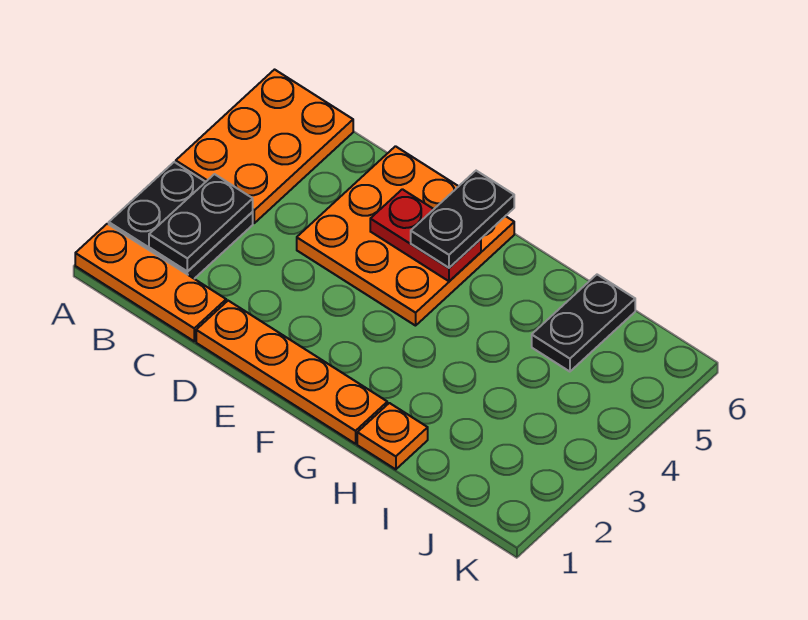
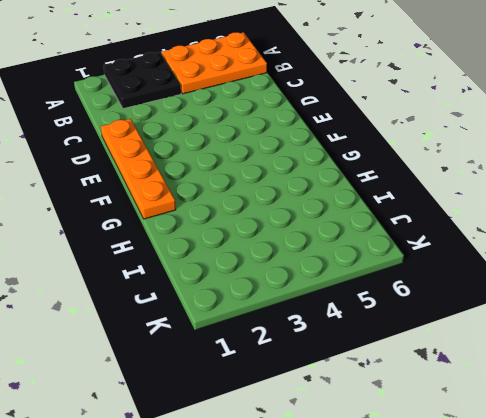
none -> orange 1x3 plate [75,224,226,341]
none -> orange 3x3 plate [297,146,514,326]

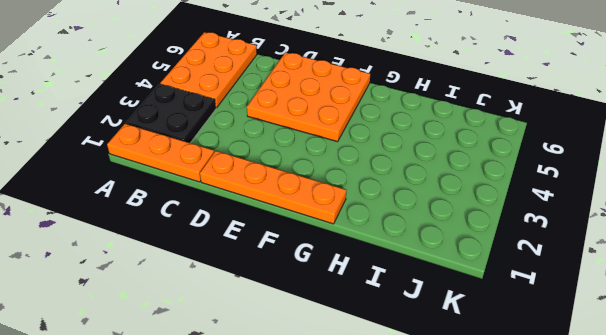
none -> orange 1x1 plate [357,403,428,469]
none -> black 1x2 plate [532,275,635,372]

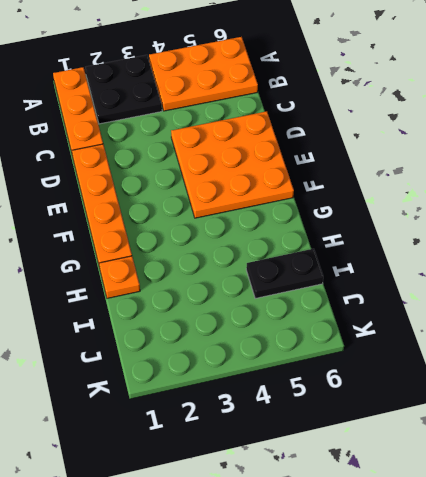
none -> black 1x2 plate [149,174,253,271]
none -> red 1x2 plate [370,189,481,281]

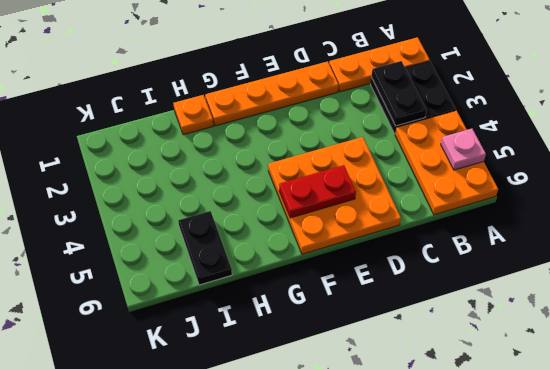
pink 1x1 plate [441,129,486,170] -> none
none -> black 1x2 plate [411,171,514,268]

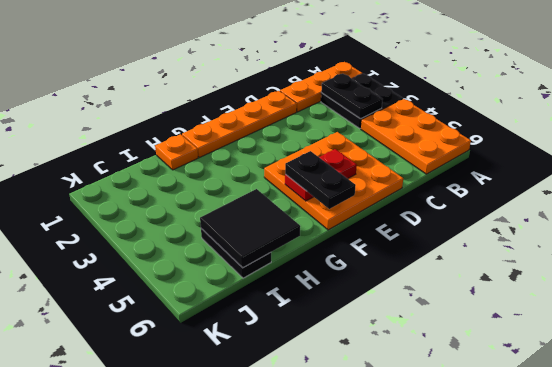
black 2x2 tile [200,189,300,268] -> none

